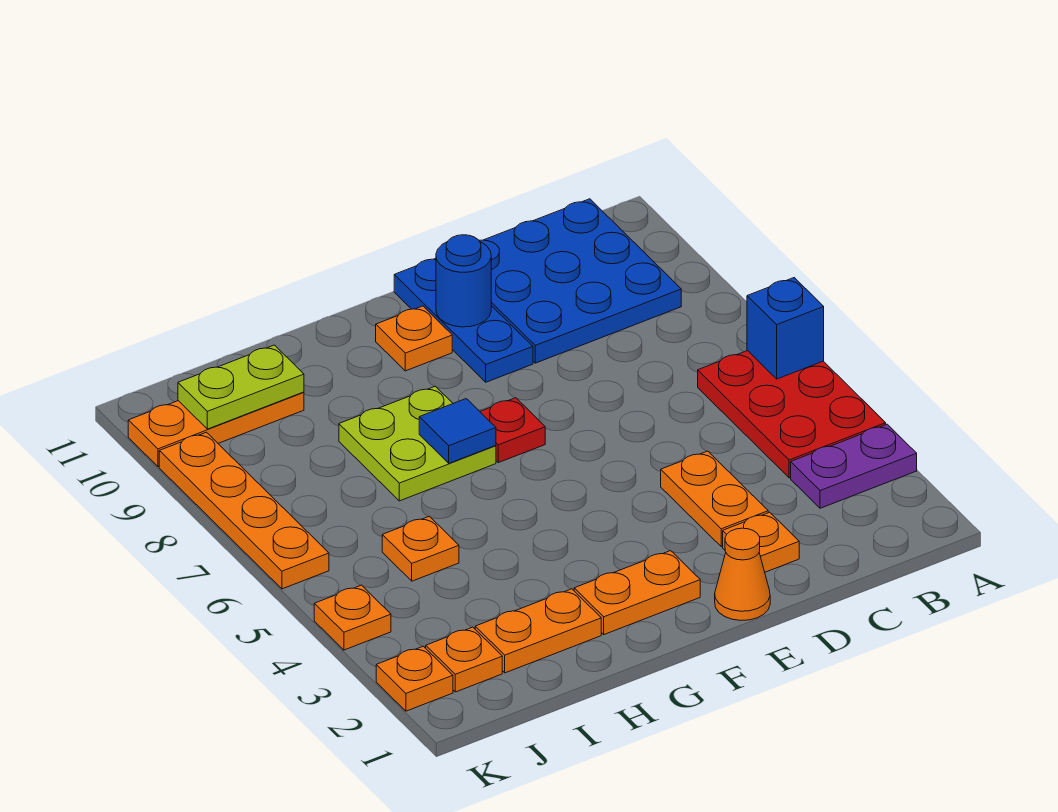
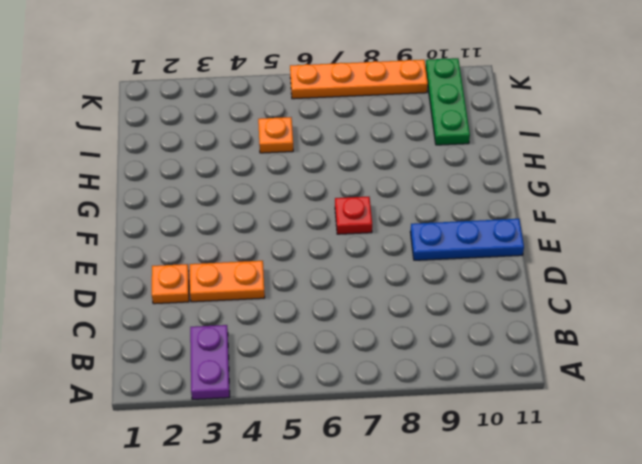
green 1x3 plate [426,58,470,145] -> orange 1x3 plate [128,392,304,467]
none -> red 2x3 plate [698,351,886,478]
none -> blue 3x3 plate [479,199,681,363]
none -> orange 1x1 cone [715,528,770,621]

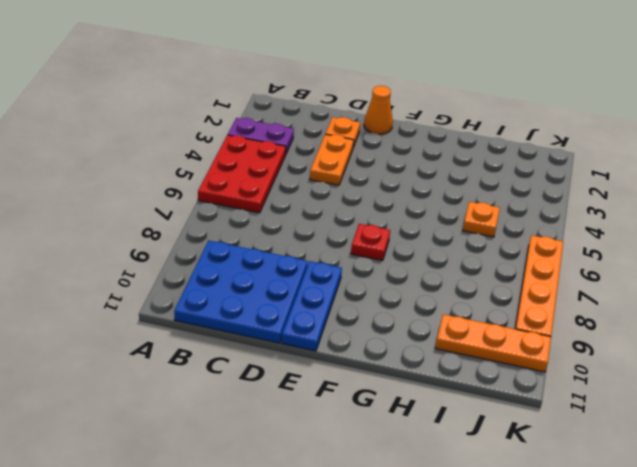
none -> orange 1x2 plate [574,551,700,634]
none -> orange 1x1 plate [376,306,452,371]
none -> lime 2x2 plate [339,386,496,501]

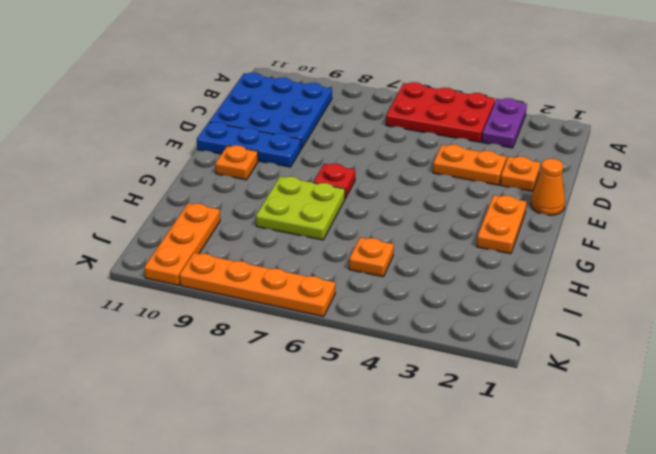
none -> orange 1x2 plate [475,589,601,673]
none -> orange 1x1 plate [426,627,502,692]
none -> orange 1x1 plate [376,646,453,711]

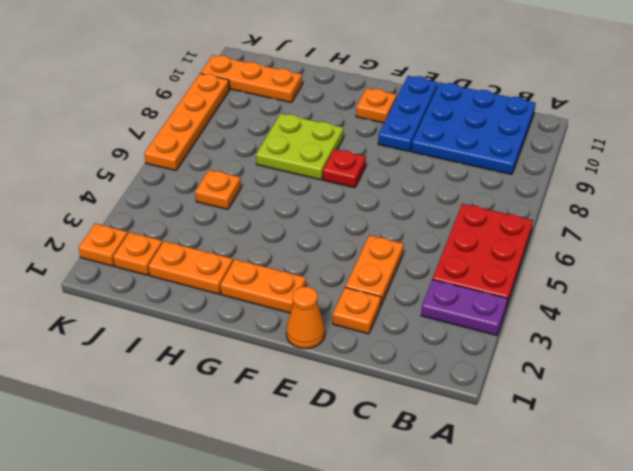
none -> orange 1x1 plate [314,585,391,650]
none -> blue 1x1 brick [747,278,824,379]
none -> blue 1x1 round brick [436,235,491,327]

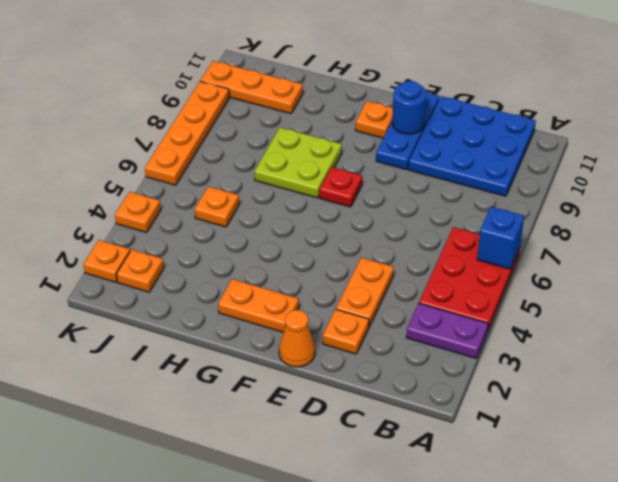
none -> orange 1x2 plate [475,589,601,673]
none -> blue 1x1 tile [419,399,496,463]
none -> lime 1x2 plate [178,345,304,429]

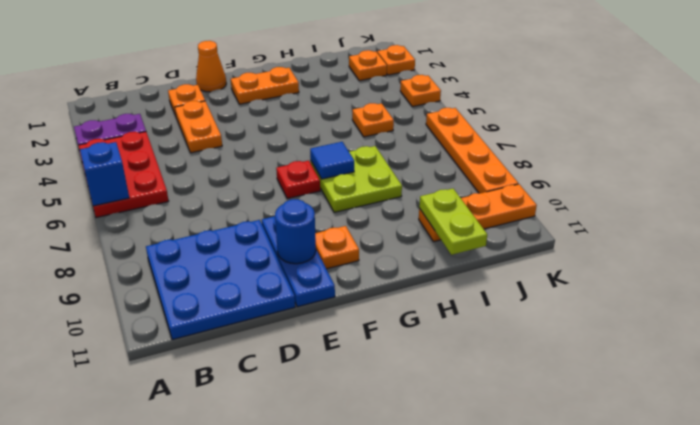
lime 1x2 plate [419,189,487,255] -> lime 1x2 plate turned to [178,345,304,429]
none -> orange 1x2 plate [475,589,601,673]

